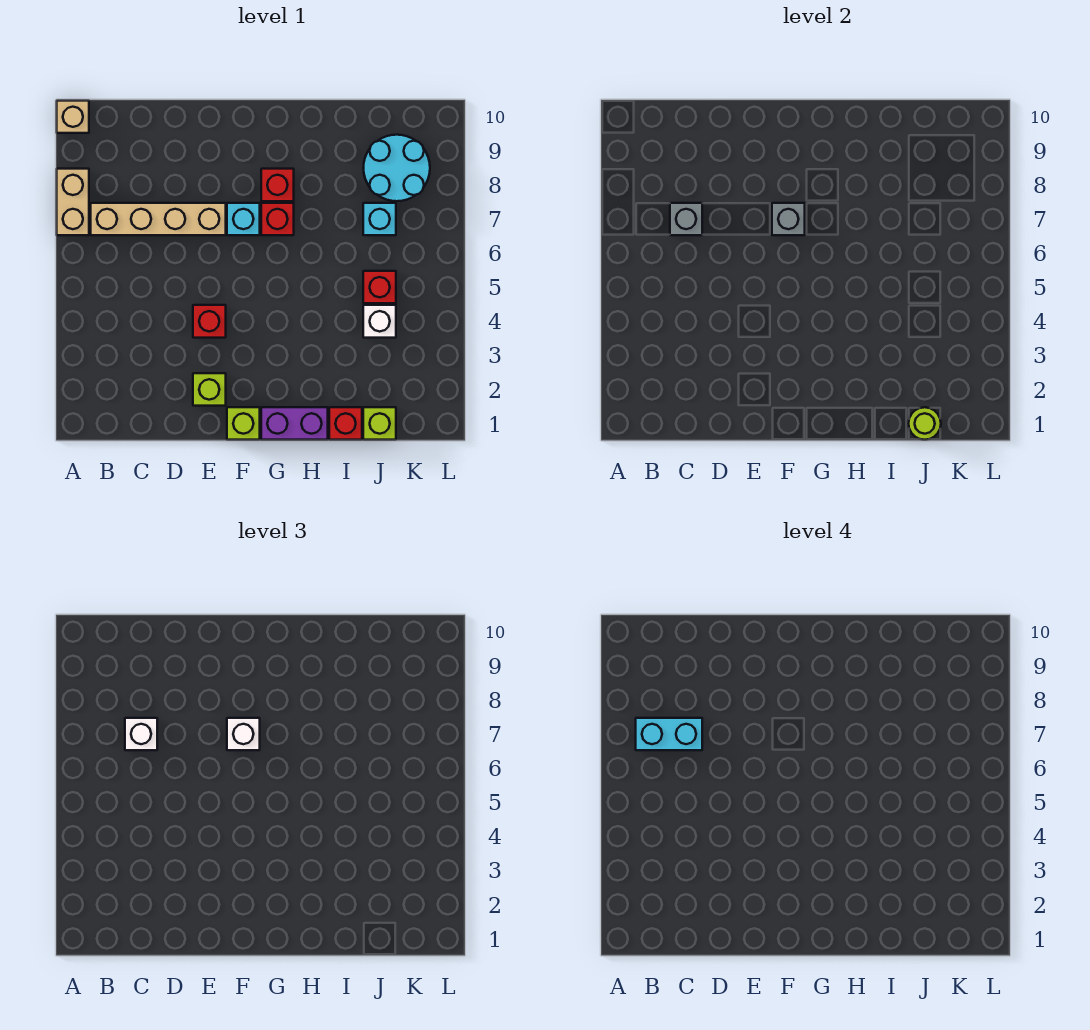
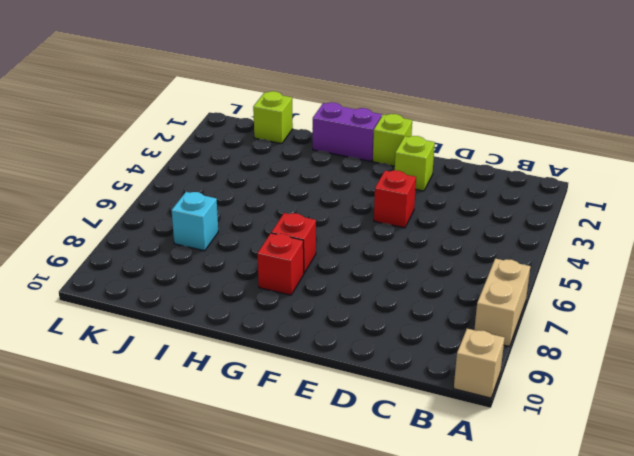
none -> tan 1x4 brick [91,203,226,235]
none -> cyan 1x1 brick [227,203,260,235]
none -> red 1x1 brick [329,407,362,440]

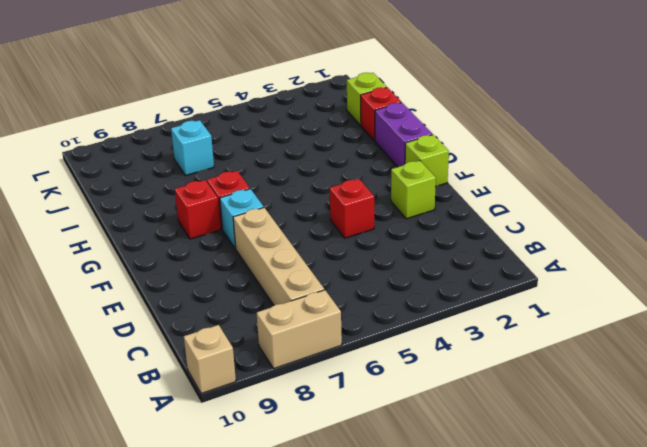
none -> white 1x1 brick [363,305,396,338]
none -> red 1x1 brick [363,271,396,303]
none -> cyan 2x2 round brick [364,135,430,201]

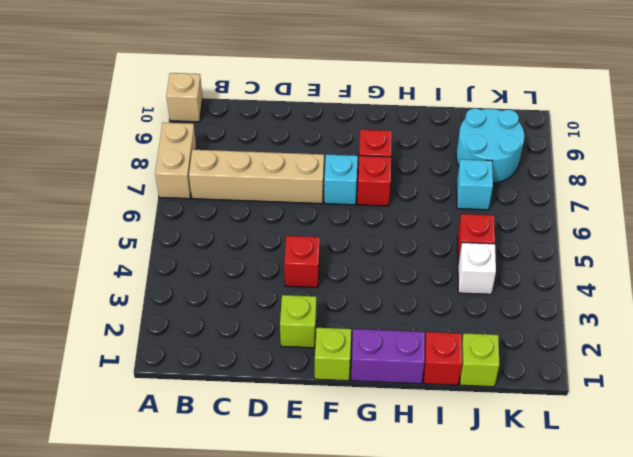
none -> grey 1x1 brick [670,203,702,235]
none -> grey 1x1 brick [772,203,805,235]
none -> lime 1x1 round brick [909,407,941,440]

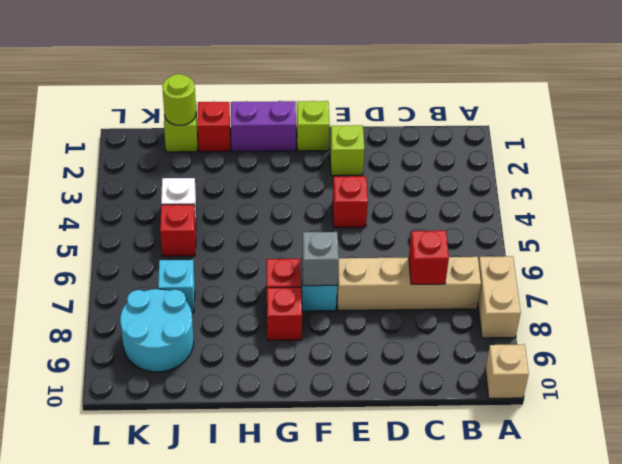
red 1x1 brick [409,231,449,284] -> grey 1x1 brick [670,203,702,235]
none -> white 1x1 brick [125,718,157,750]
none -> white 1x1 brick [227,718,260,750]
none -> cyan 1x2 brick [636,718,702,750]

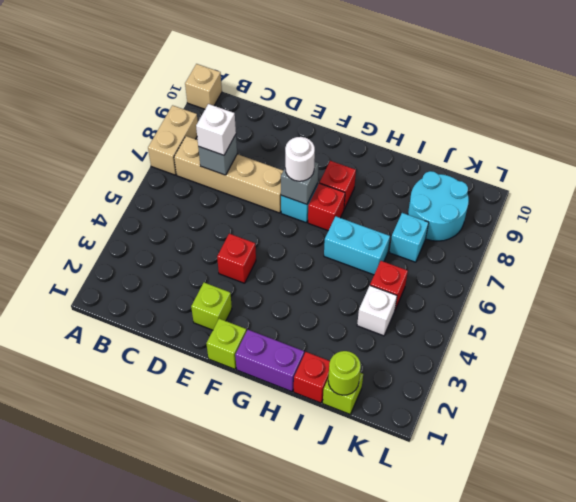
white 1x1 round brick [285,137,315,181] -> white 1x1 brick [227,718,260,750]
cyan 1x2 brick [324,216,390,275] -> cyan 1x2 brick moved to [636,718,702,750]

